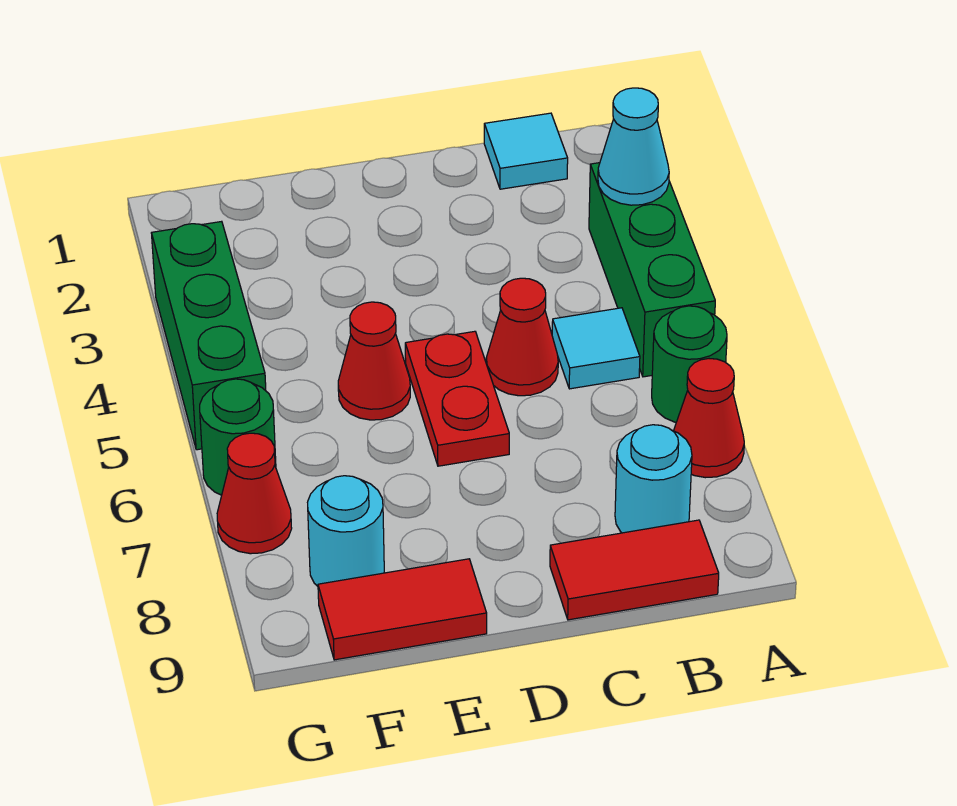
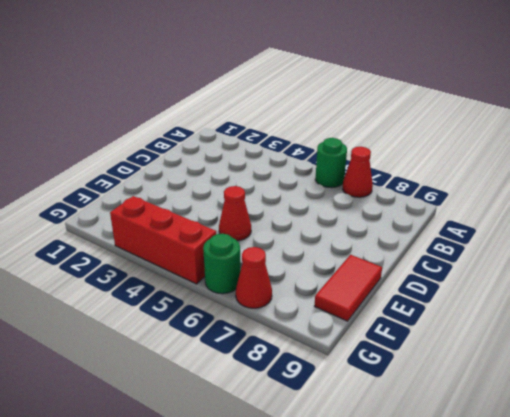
red 1x3 brick [110,196,216,284] -> green 1x3 brick [152,221,266,450]
none -> green 1x3 brick [589,163,715,377]
none -> cyan 1x1 tile [484,113,568,189]
none -> cyan 1x1 tile [552,308,640,389]

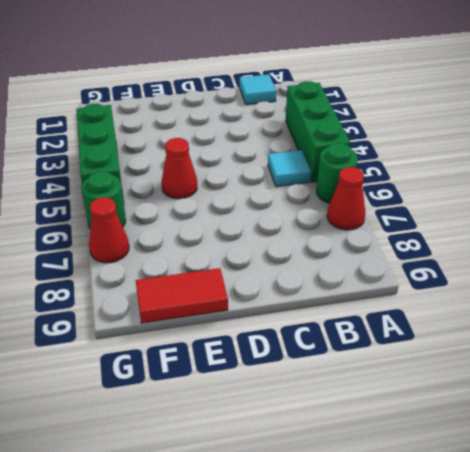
none -> cyan 1x1 round brick [615,425,692,533]
none -> red 1x2 tile [550,520,719,620]
none -> red 1x1 cone [486,278,558,396]

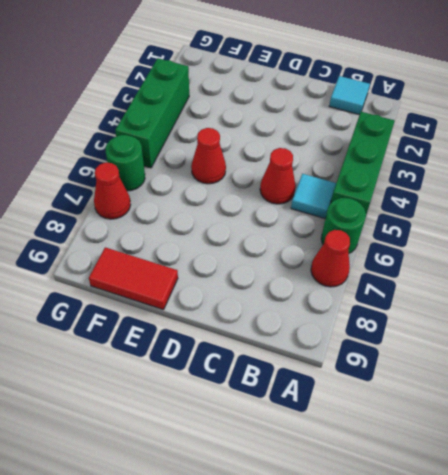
none -> cyan 1x1 round brick [615,425,692,533]
none -> red 1x2 tile [550,520,719,620]
none -> red 1x2 plate [405,331,509,466]

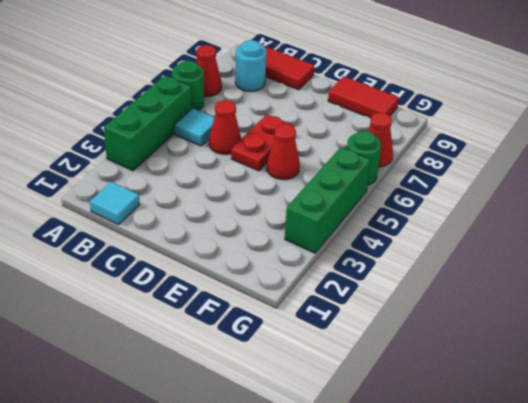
none -> cyan 1x1 round brick [308,476,384,586]
none -> cyan 1x1 cone [598,88,669,205]

